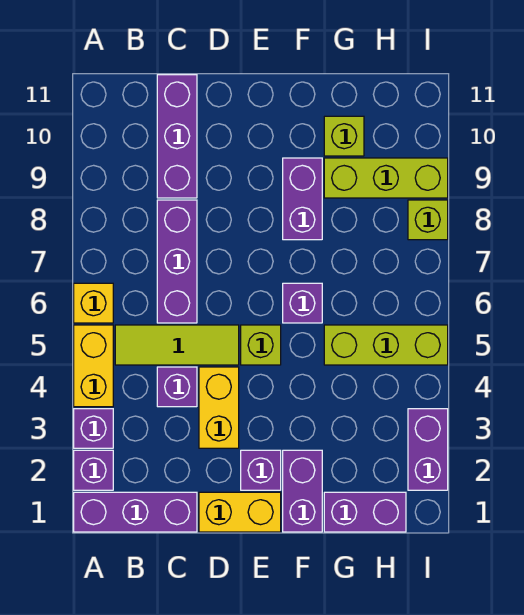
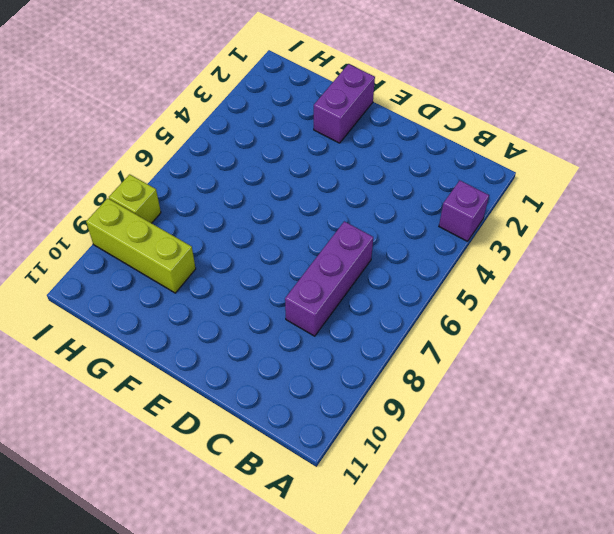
none -> purple 1x3 brick [74,492,197,532]
none -> purple 1x1 brick [74,450,113,490]
none -> yellow 1x2 brick [74,325,113,407]

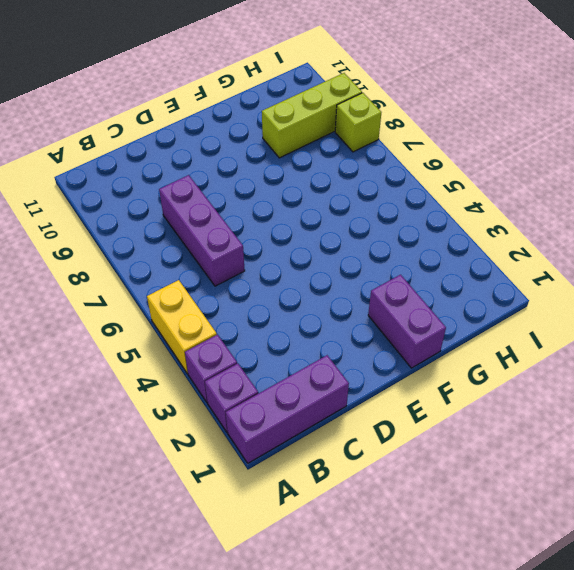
none -> yellow 1x1 brick [74,283,113,323]
none -> lime 1x3 tile [115,325,239,365]
none -> purple 1x1 brick [157,367,197,407]

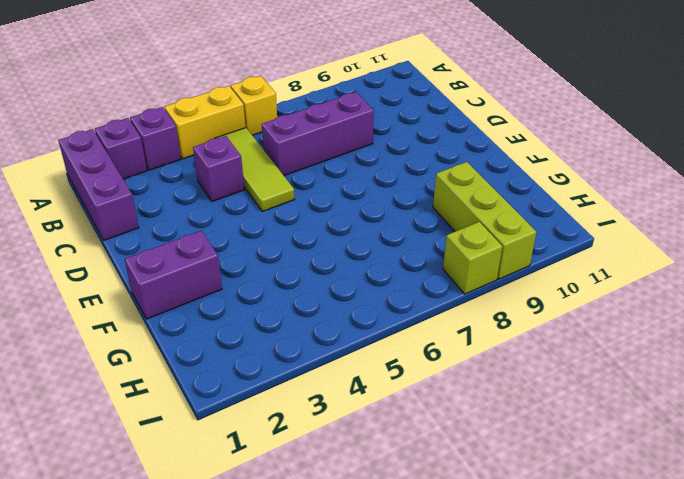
none -> purple 1x3 brick [157,75,197,198]
none -> yellow 1x2 brick [199,492,281,532]
none -> yellow 1x2 brick [199,367,239,448]

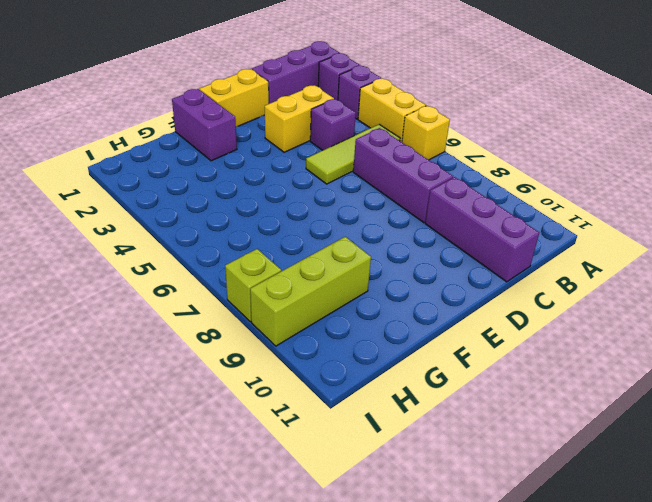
yellow 1x2 brick [265,86,334,152] -> yellow 1x2 brick turned to [199,367,239,448]
none -> purple 1x1 brick [241,450,281,490]
none -> lime 1x1 brick [241,325,281,365]
none -> purple 1x1 brick [283,283,322,323]

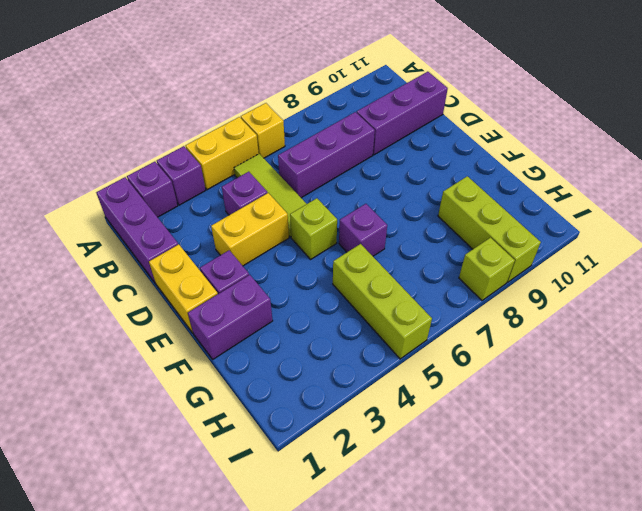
none -> purple 1x2 brick [283,158,322,240]
none -> purple 1x2 brick [324,492,406,532]
none -> lime 1x1 brick [324,116,364,156]

